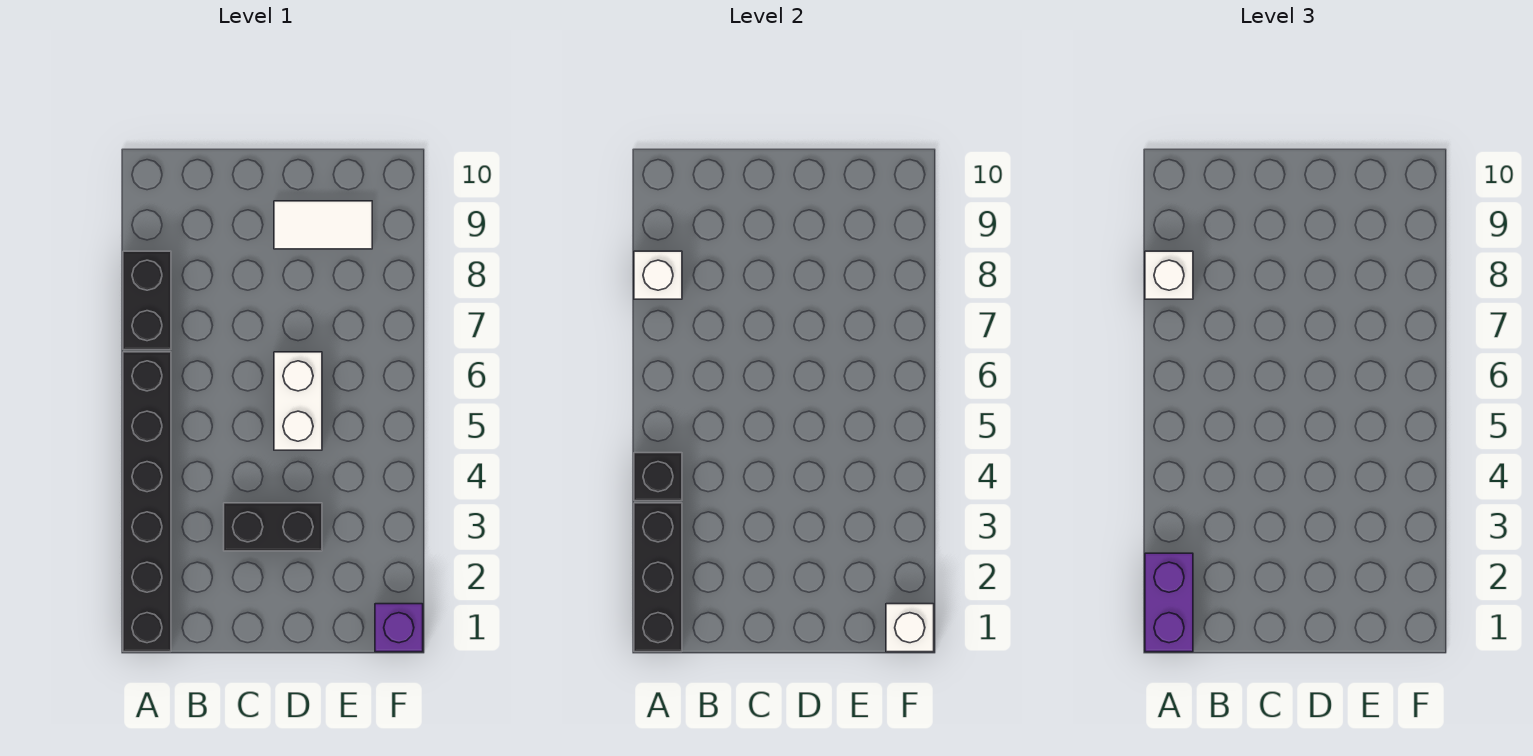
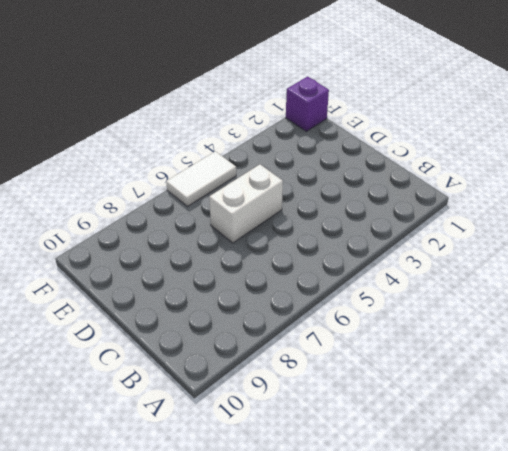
white 1x2 tile [166,151,236,207] -> white 1x2 tile turned to [274,201,372,249]
none -> black 1x6 brick [123,352,171,652]
none -> black 1x2 brick [123,251,171,350]
none -> black 1x2 brick [224,503,322,551]

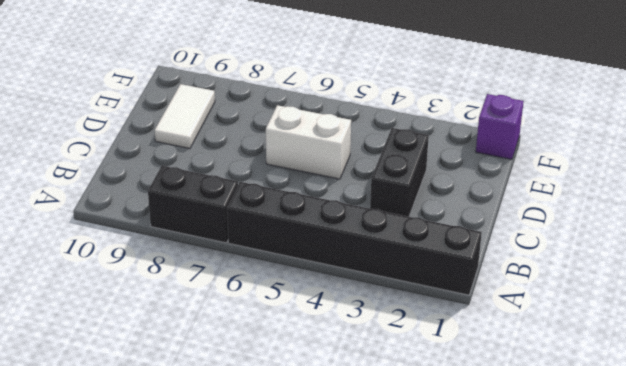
none -> black 1x3 brick [634,503,682,652]
none -> black 1x1 brick [634,453,682,501]
none -> white 1x1 brick [634,251,682,299]

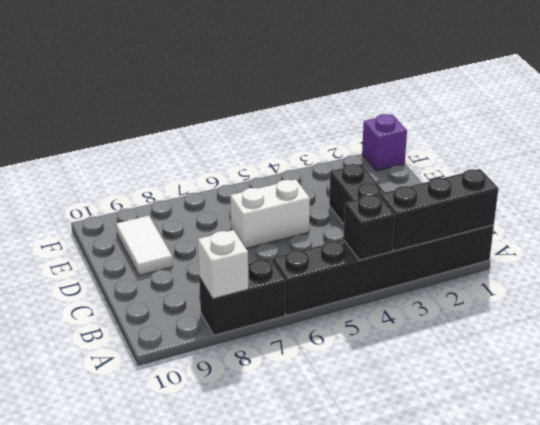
none -> white 1x1 brick [886,604,934,652]
none -> purple 1x2 brick [1145,553,1193,652]
none -> white 1x1 brick [1145,251,1193,299]

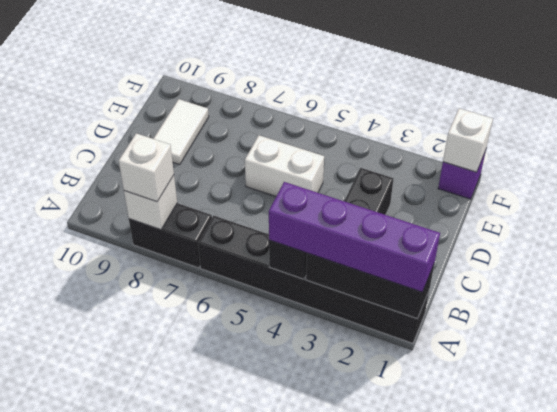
purple 1x4 brick [269,182,440,292] -> purple 1x2 brick [1145,553,1193,652]

